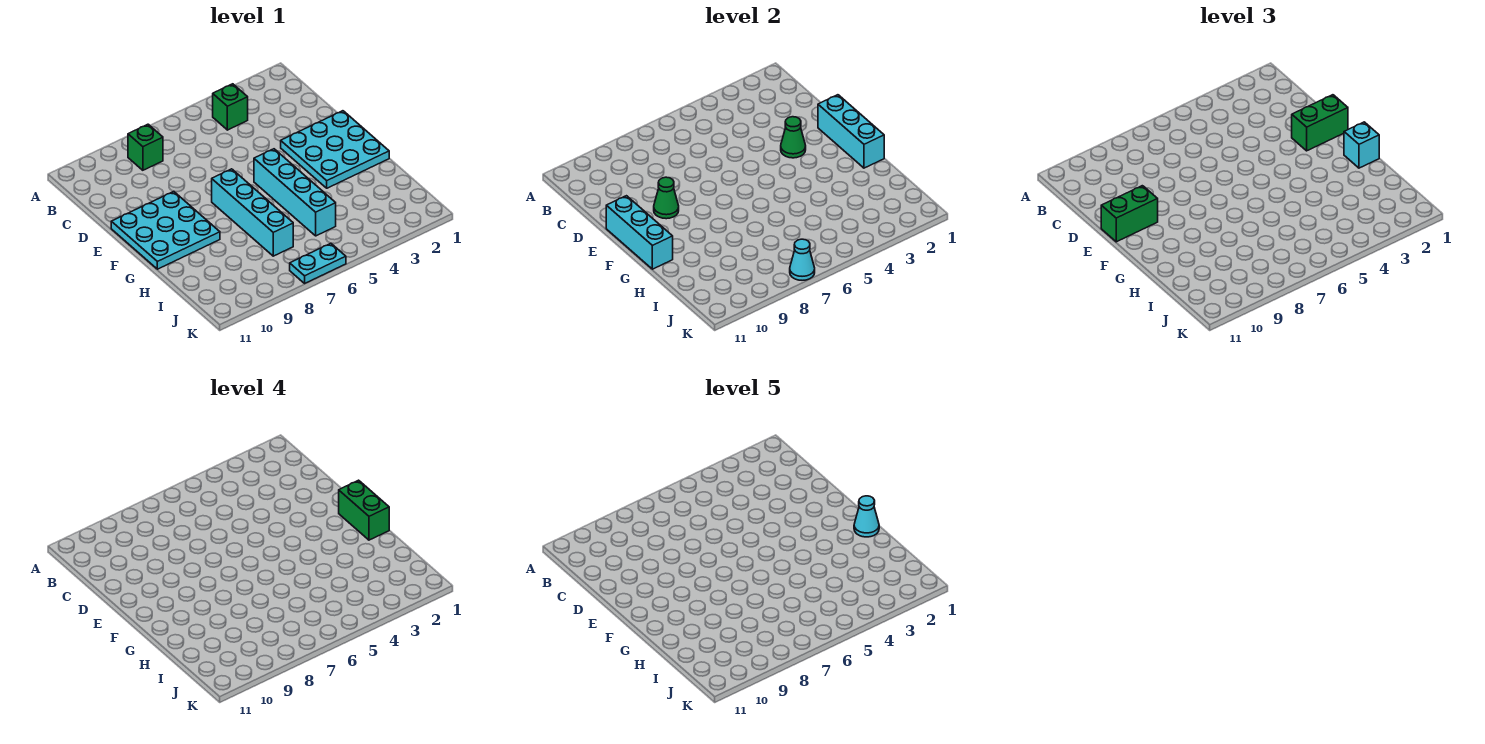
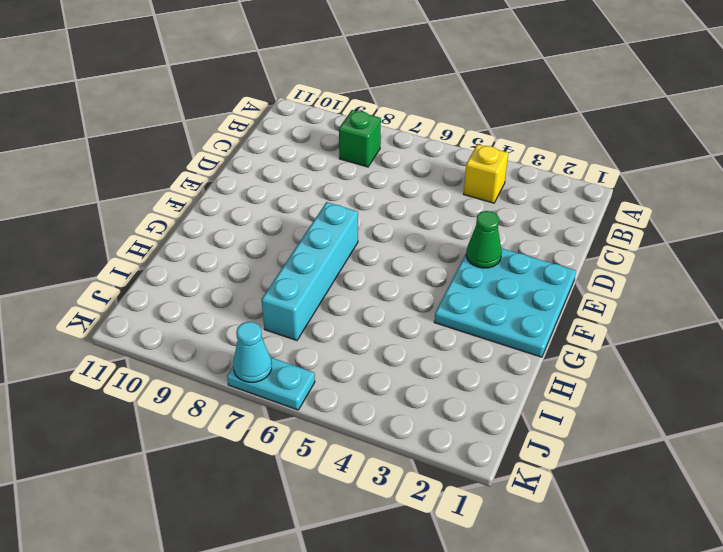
yellow 1x1 brick [464,144,508,203] -> green 1x1 brick [213,84,248,130]
none -> cyan 3x3 plate [111,191,220,269]
none -> cyan 1x4 brick [254,149,336,236]
none -> cyan 1x3 brick [818,95,884,168]

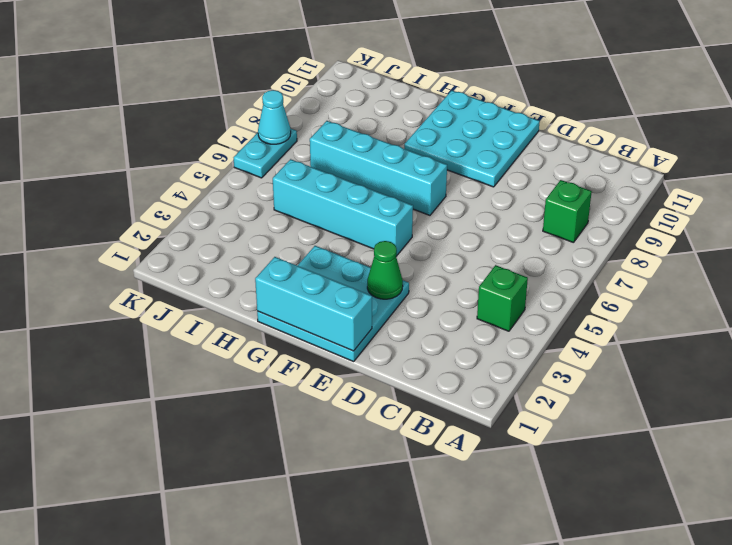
none -> green 1x1 cone [654,177,679,219]
none -> cyan 1x3 brick [606,196,673,269]
none -> green 1x2 brick [1292,95,1348,151]

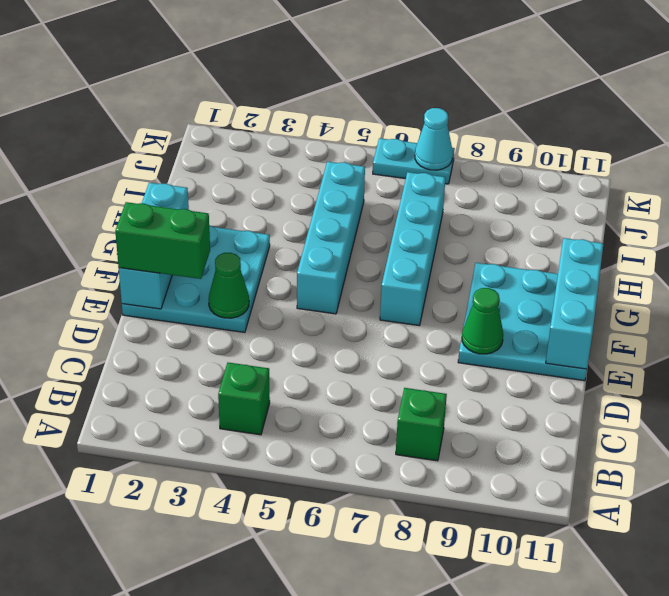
none -> green 1x2 brick [1101,186,1158,242]
none -> cyan 1x1 brick [1344,122,1379,168]
none -> green 1x2 brick [339,480,389,540]

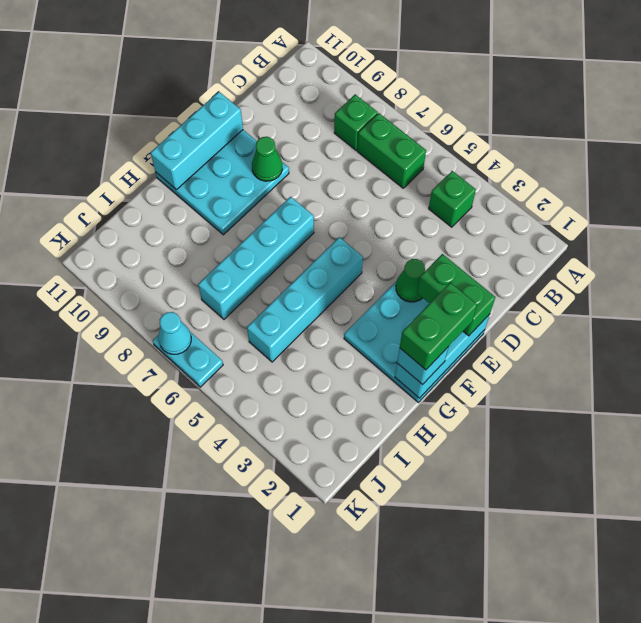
green 1x2 brick [357,113,426,188] -> green 1x2 brick moved to [1101,186,1158,242]
none -> cyan 1x1 cone [854,496,879,537]

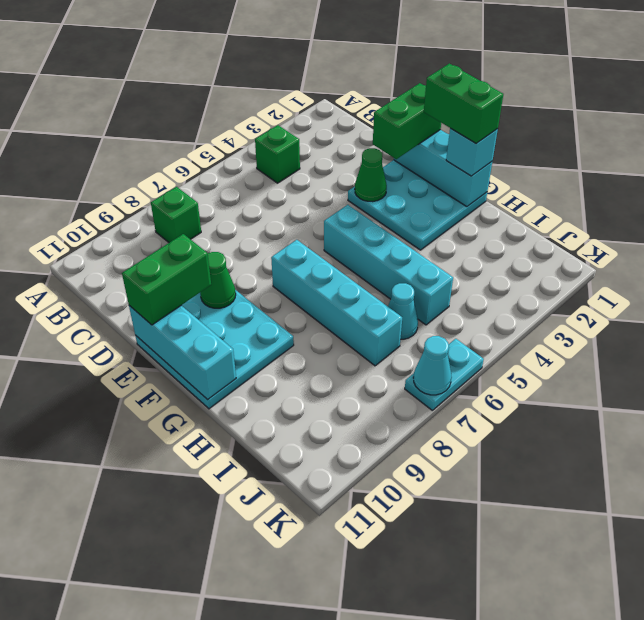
cyan 1x1 cone [388,283,418,339] -> cyan 1x1 cone moved to [854,496,879,537]

